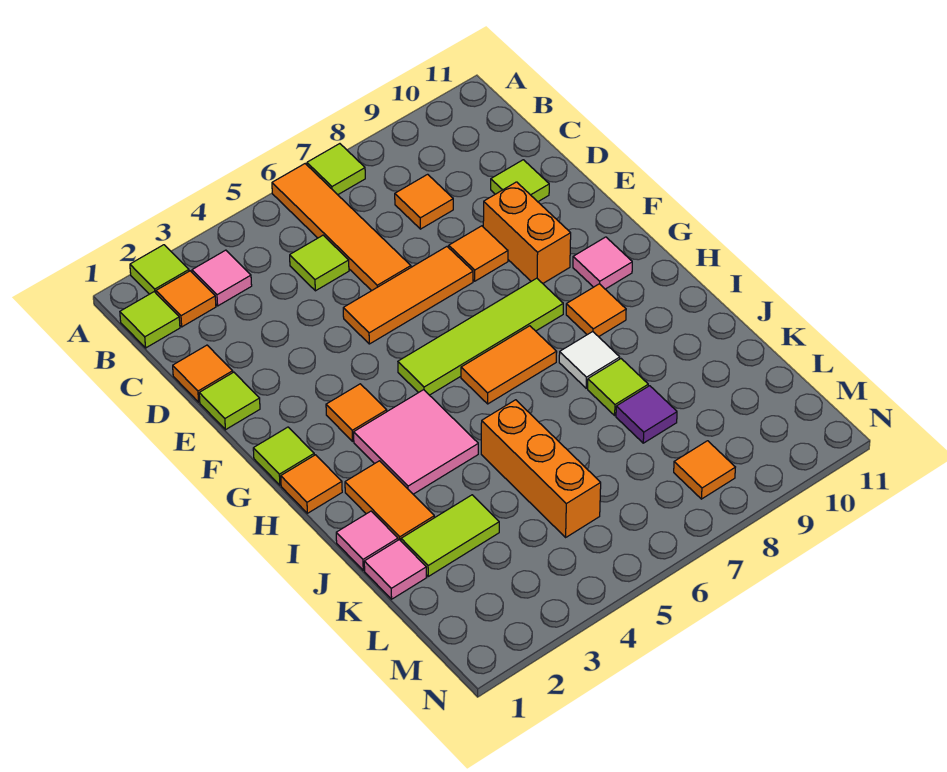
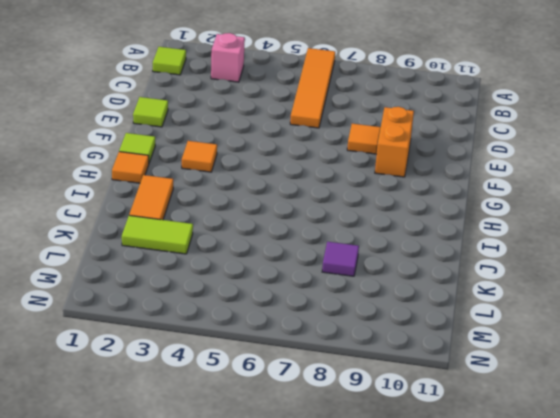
pink 1x1 brick [211,33,245,82] -> pink 1x1 tile [192,250,252,306]
none -> lime 1x1 tile [130,245,189,294]
none -> lime 1x1 tile [307,144,365,195]
none -> orange 1x1 tile [156,271,216,327]
none -> lime 1x1 tile [290,235,349,291]

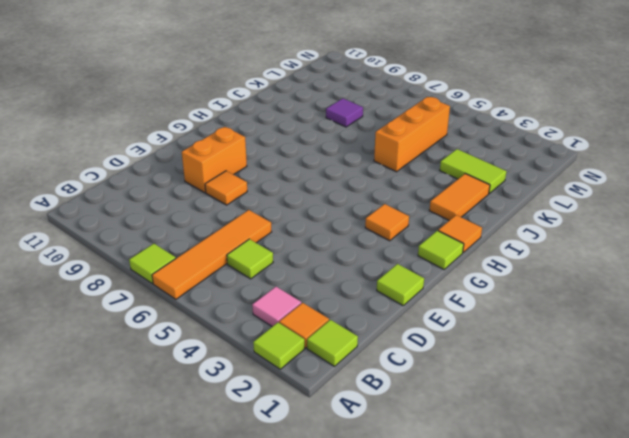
none -> orange 1x1 tile [395,174,453,229]
none -> orange 1x1 tile [173,345,233,402]
none -> lime 1x1 tile [491,160,549,202]
none -> orange 1x3 tile [343,247,473,344]

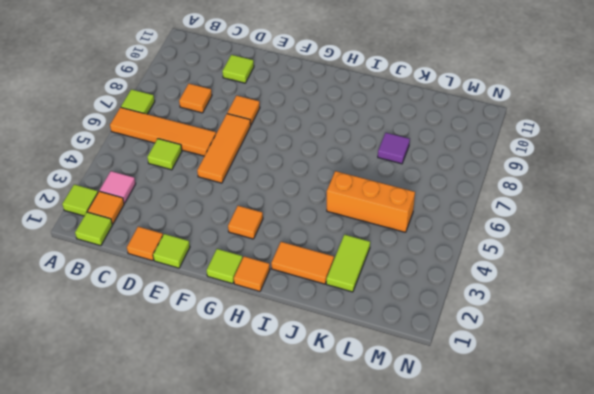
none -> orange 1x2 brick [483,182,571,283]
none -> lime 1x4 tile [398,278,563,395]
none -> pink 1x1 tile [573,237,632,289]
none -> pink 2x2 tile [354,390,478,494]

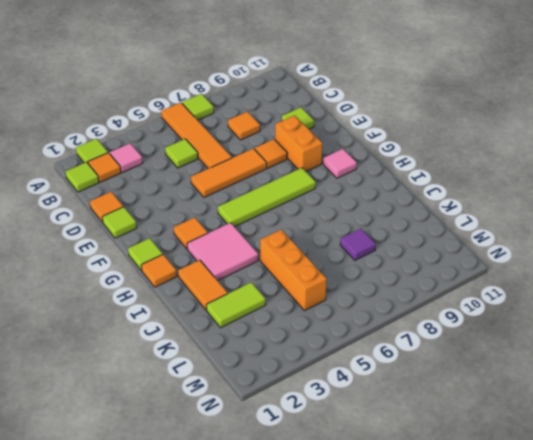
none -> orange 1x2 tile [461,326,557,404]
none -> orange 1x1 tile [566,284,626,337]
none -> white 1x1 tile [559,332,620,388]
none -> pink 1x1 tile [336,511,398,570]

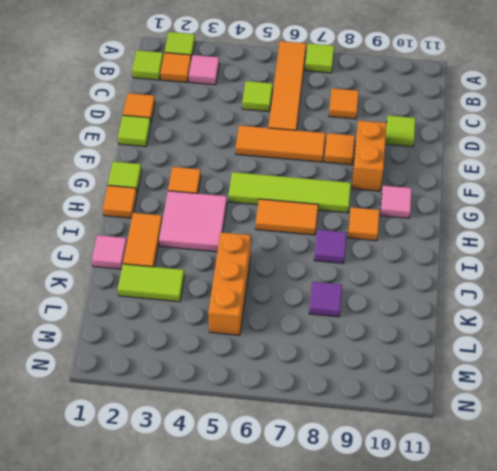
purple 1x1 tile [314,230,347,264] -> white 1x1 tile [559,332,620,388]
none -> lime 1x1 tile [588,359,648,415]
none -> pink 1x1 tile [364,540,426,599]
none -> orange 1x1 tile [674,441,735,499]

